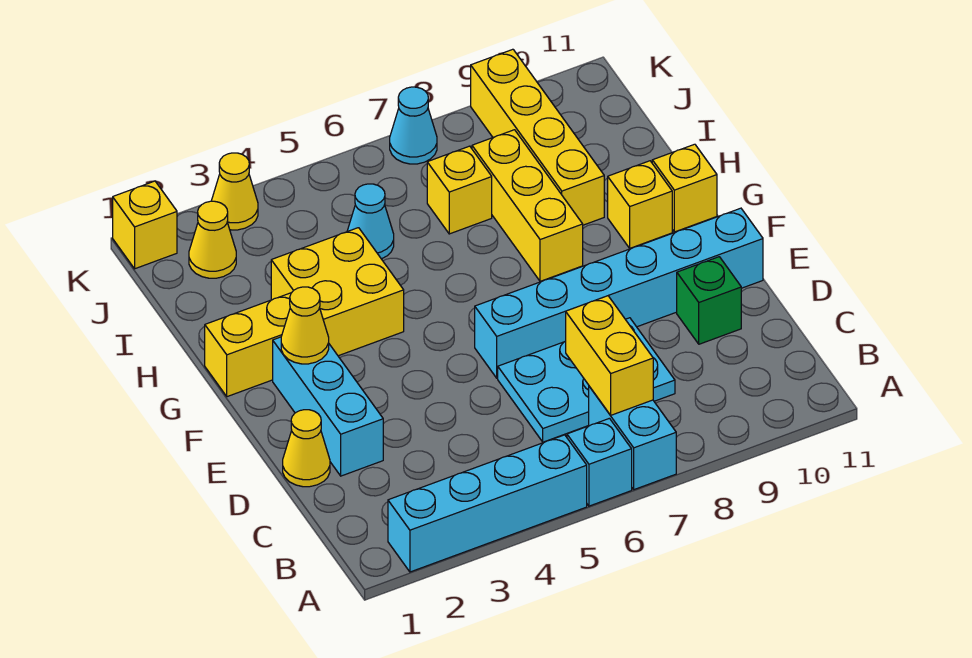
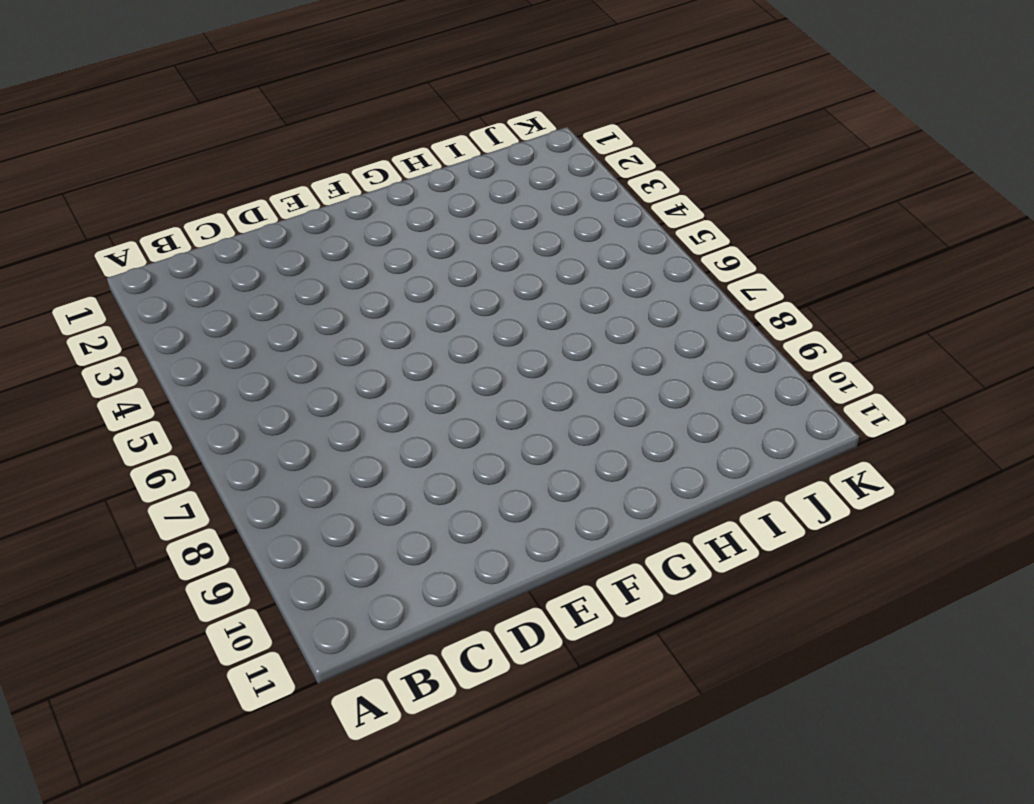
none -> cyan 1x4 brick [388,435,587,572]
none -> cyan 1x1 brick [567,418,632,506]
none -> cyan 1x2 brick [589,386,676,490]

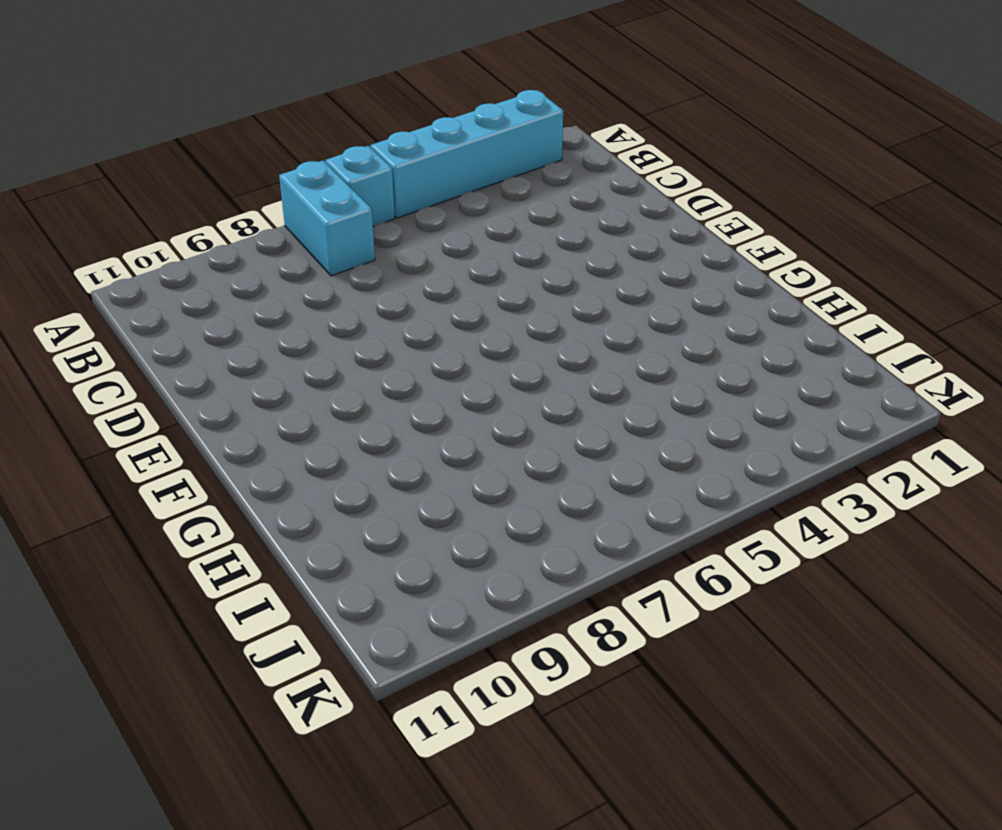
none -> cyan 2x3 plate [498,318,675,442]
none -> yellow 1x1 cone [283,410,330,487]
none -> cyan 1x3 brick [273,337,383,476]

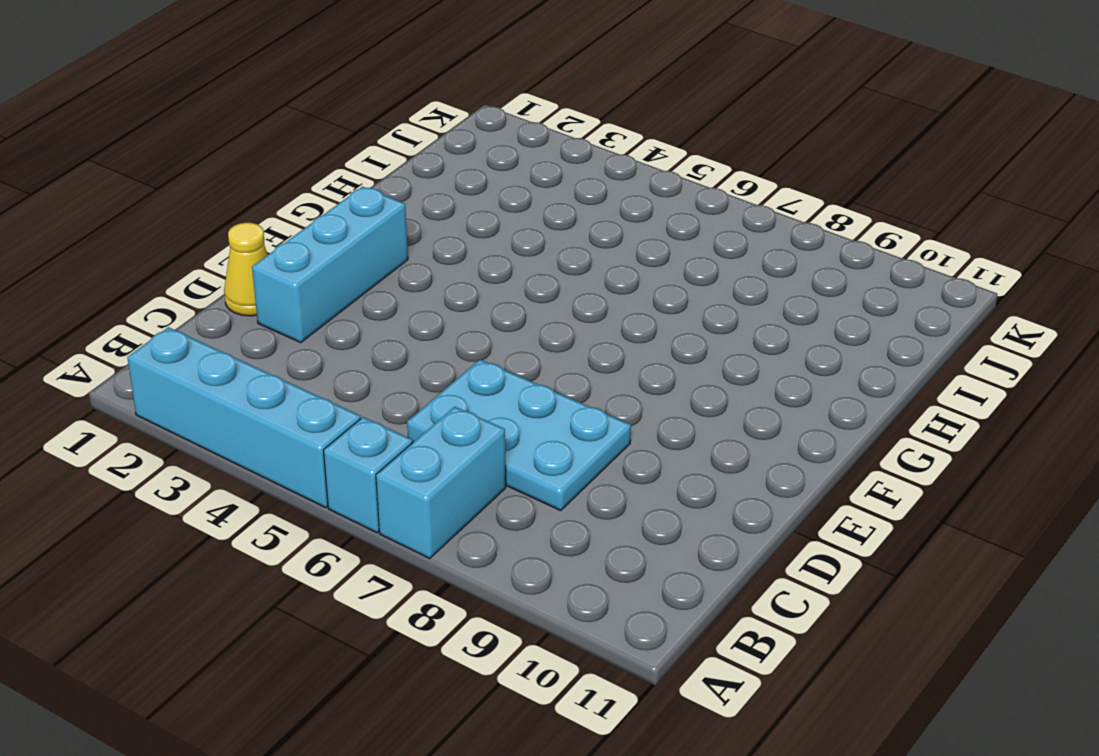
none -> green 1x1 brick [677,257,741,344]
none -> cyan 1x6 brick [475,208,763,378]
none -> yellow 1x2 brick [205,293,291,397]

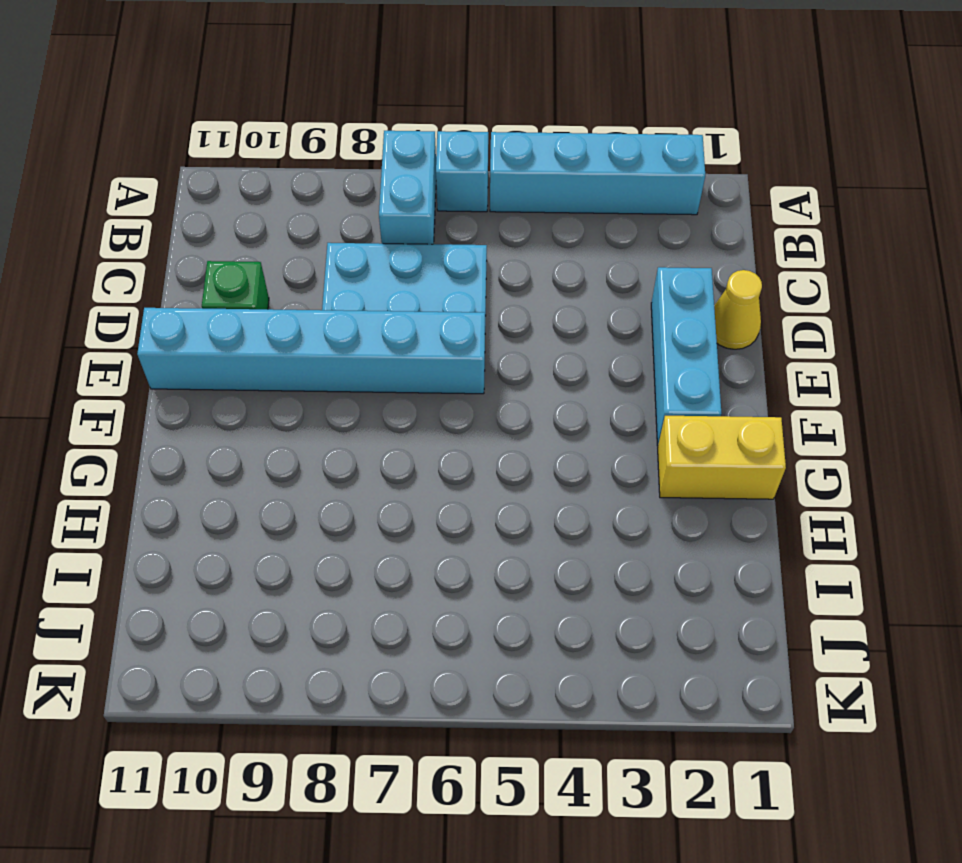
none -> yellow 2x2 brick [271,228,404,356]
none -> yellow 1x3 brick [472,130,583,281]
none -> yellow 1x1 brick [608,161,672,248]

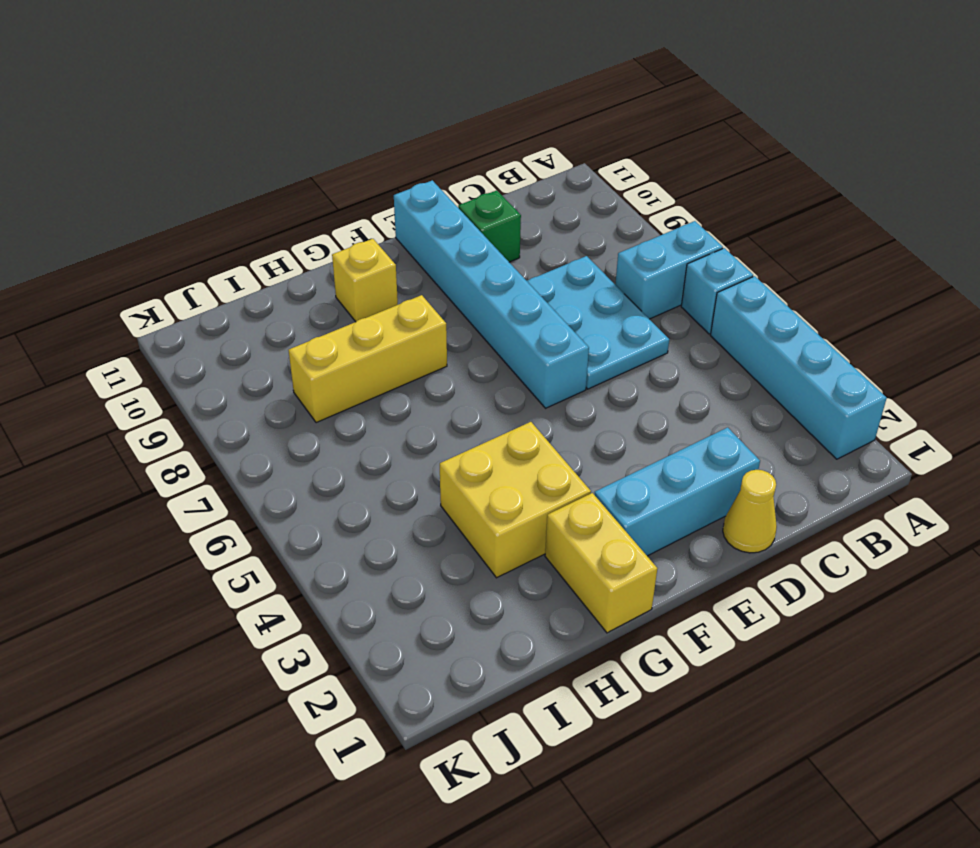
none -> yellow 1x1 brick [652,144,717,232]
none -> yellow 1x4 brick [471,49,604,225]
none -> cyan 1x1 cone [347,184,394,259]

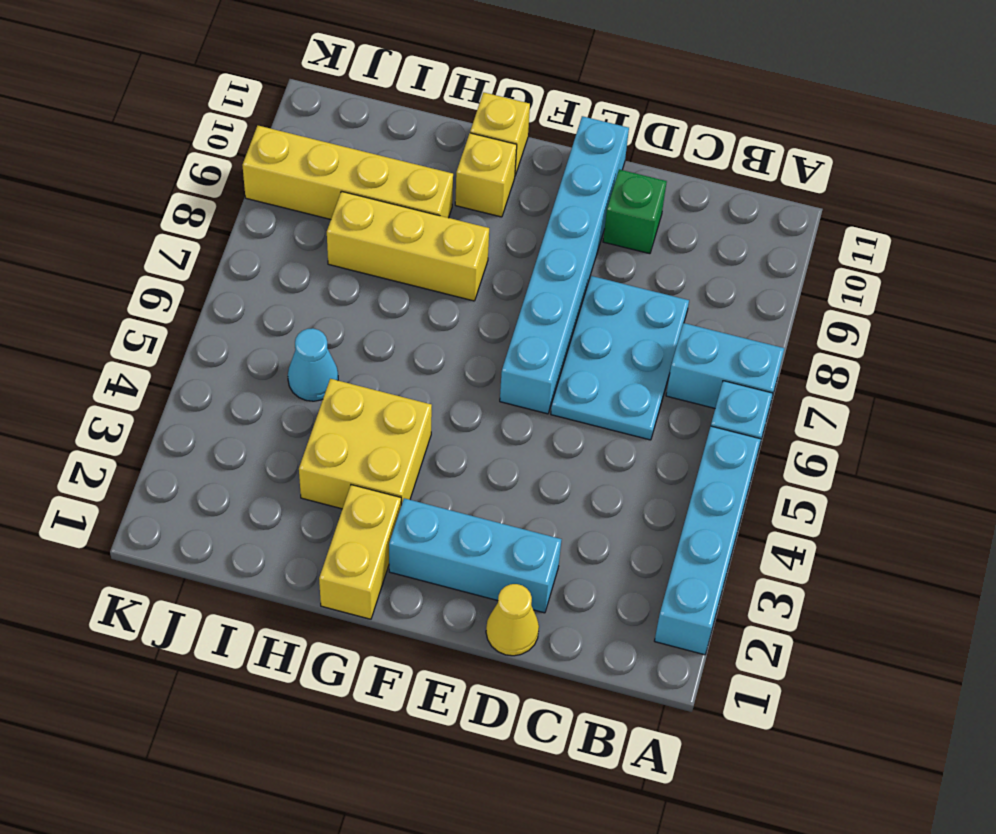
none -> yellow 1x1 brick [427,146,492,234]
none -> yellow 1x1 cone [189,201,236,278]
none -> yellow 1x1 brick [113,181,177,269]

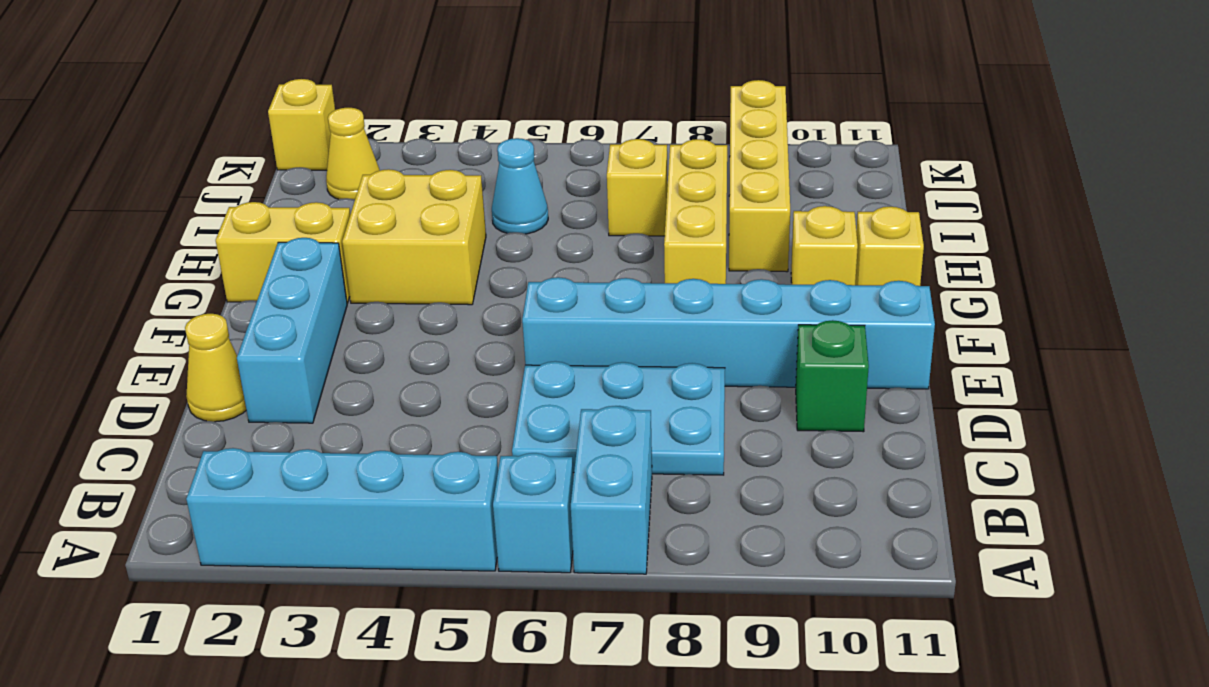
none -> yellow 1x1 cone [212,153,258,230]
none -> cyan 1x1 cone [390,87,437,164]
none -> yellow 1x2 brick [566,296,653,415]

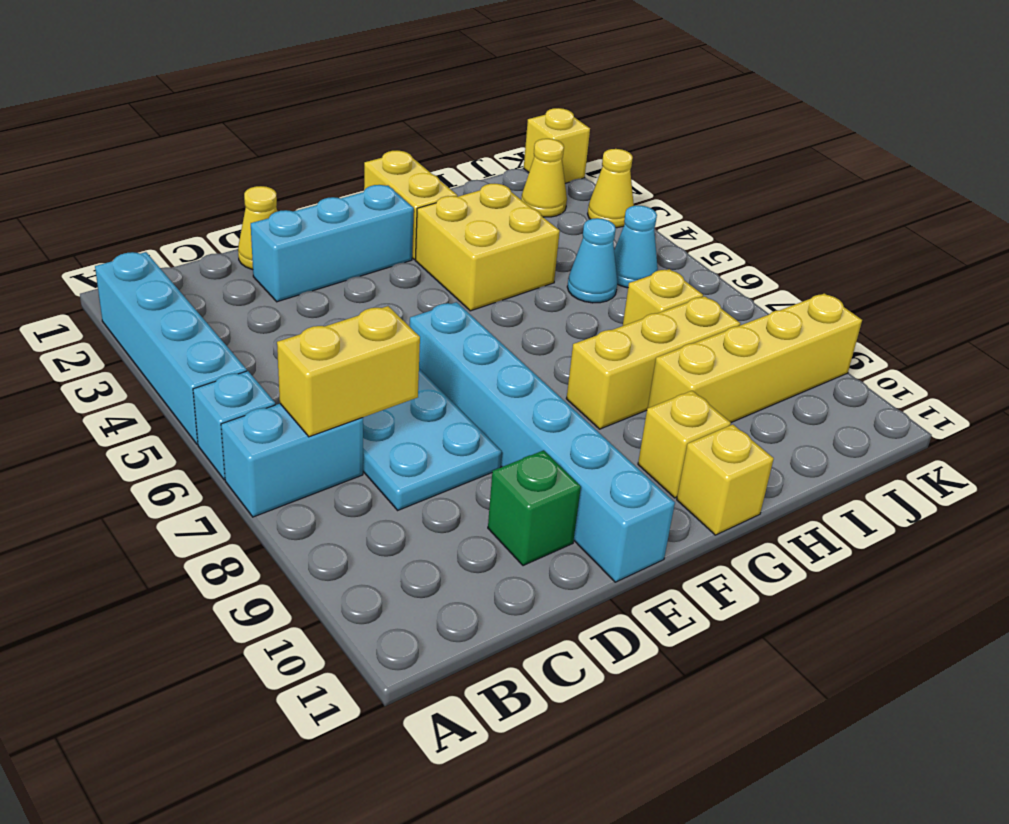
cyan 1x1 cone [614,205,658,288] -> cyan 1x1 cone moved to [390,87,437,164]
none -> yellow 1x1 cone [281,287,329,364]

